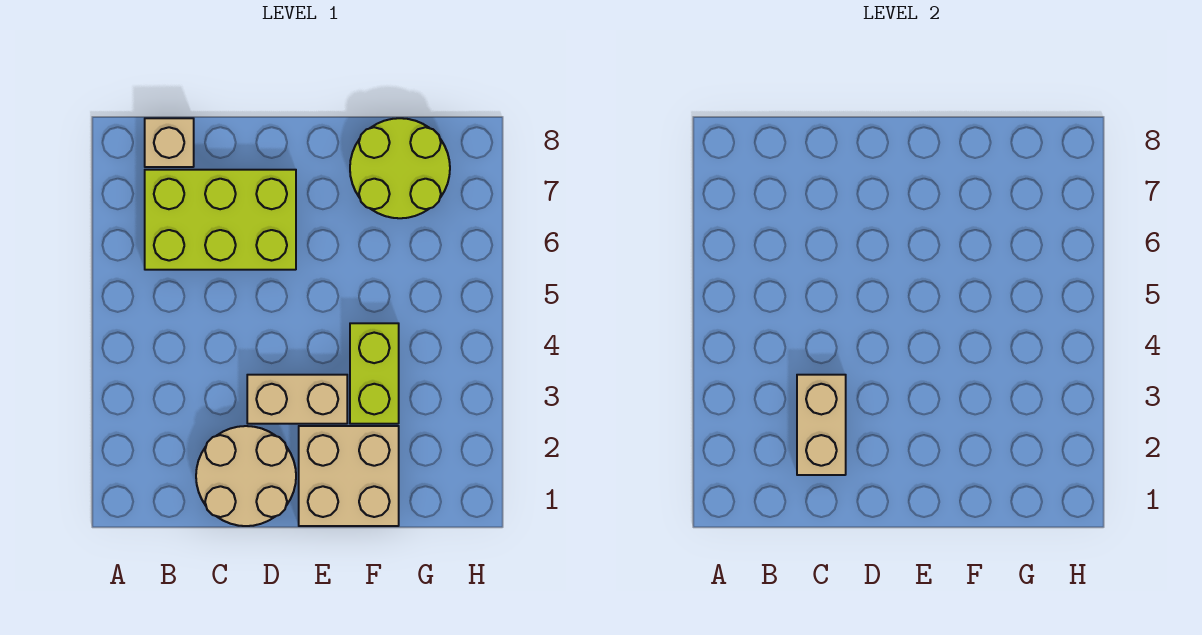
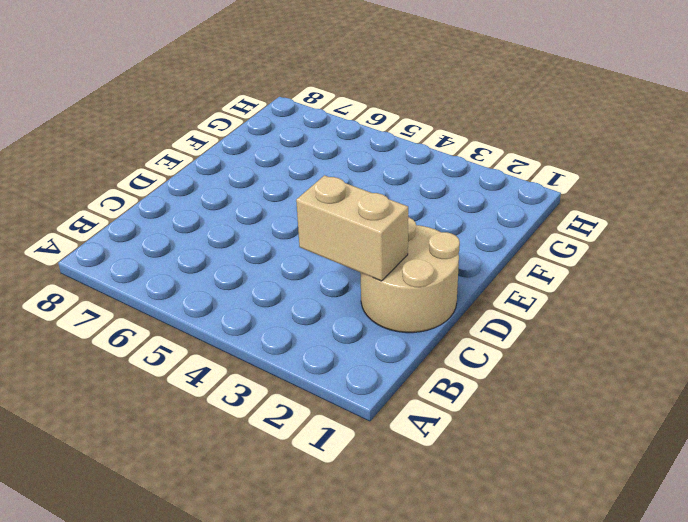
none -> lime 2x3 brick [145,170,296,270]
none -> tan 1x1 brick [145,118,194,167]

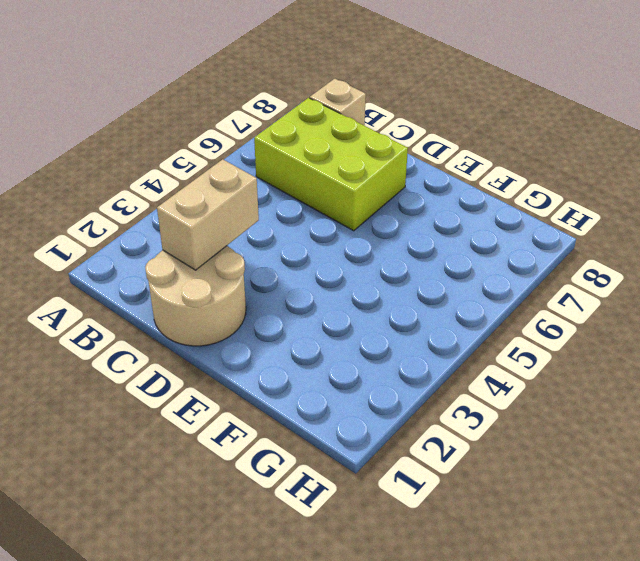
none -> tan 1x2 brick [247,375,347,424]
none -> tan 2x2 brick [299,426,399,526]

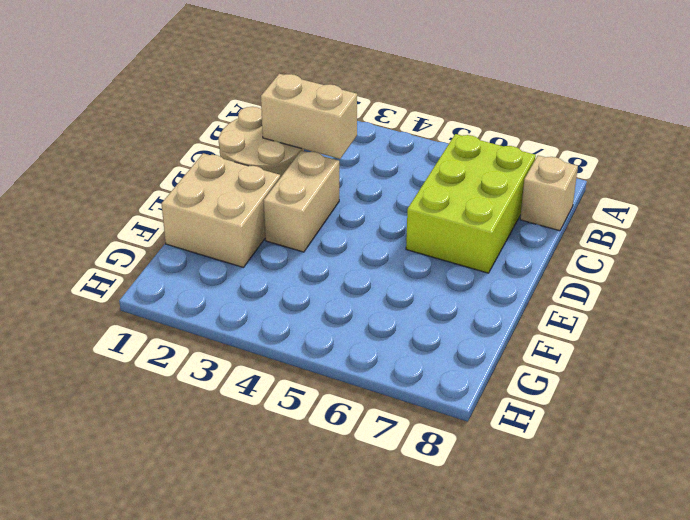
none -> lime 1x2 brick [350,323,399,424]
none -> lime 2x2 round brick [350,118,450,218]

